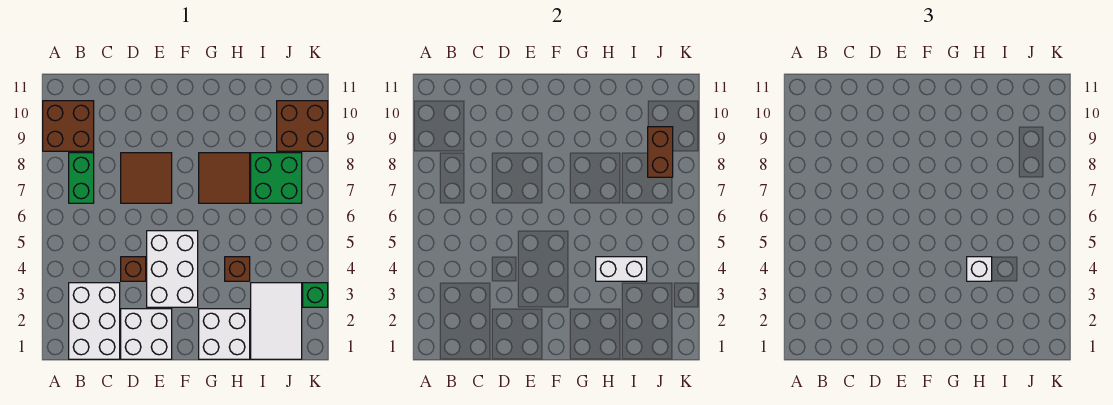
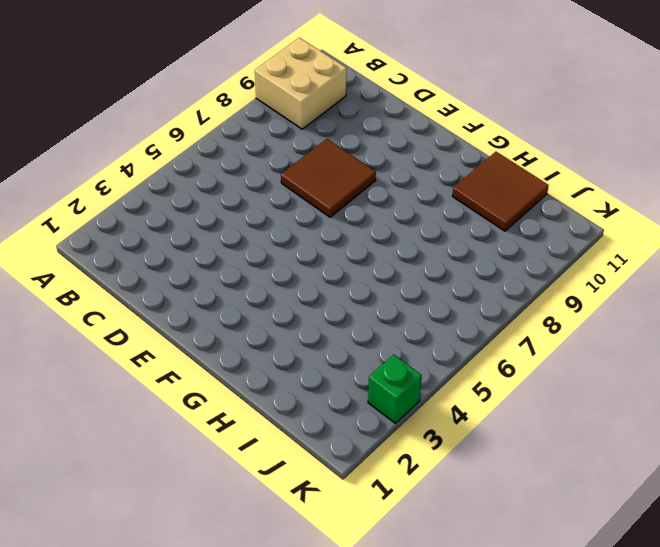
tan 2x2 brick [255,38,346,129] -> brown 2x2 brick [43,101,94,151]
brown 2x2 tile [452,152,549,231] -> brown 2x2 tile moved to [199,153,250,203]
none -> white 2x3 brick [69,283,120,359]
none -> green 1x2 brick [69,153,94,203]
none -> white 2x2 brick [121,309,172,359]

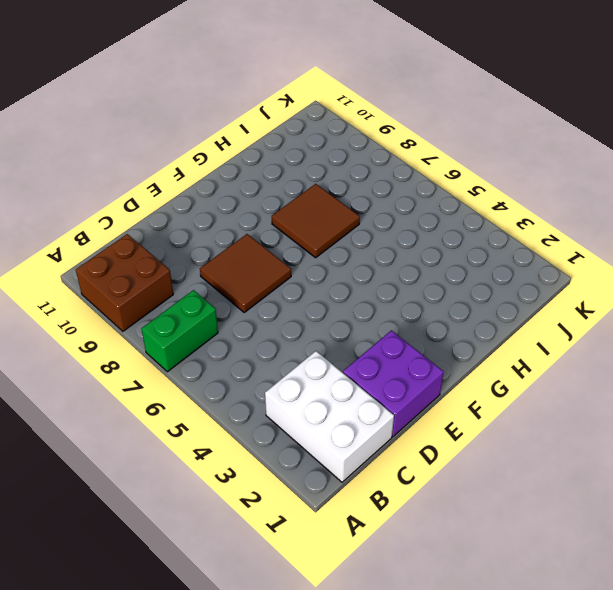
green 1x2 brick [141,290,218,372] -> green 1x2 brick turned to [69,153,94,203]
purple 2x2 brick [343,331,444,437] -> white 2x2 brick [121,309,172,359]
none -> brown 1x1 brick [121,257,146,281]
none -> white 2x3 brick [147,231,198,307]
none -> white 2x2 brick [199,309,250,359]

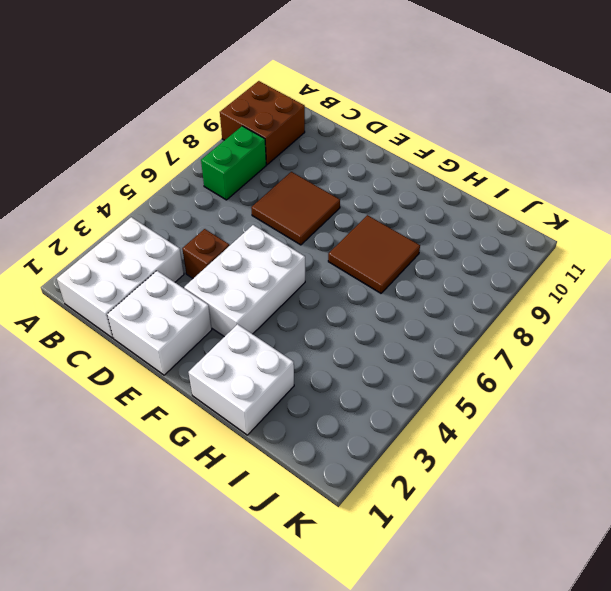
none -> brown 1x1 brick [225,257,250,281]
none -> white 2x3 tile [251,283,302,359]
none -> green 2x2 brick [251,153,302,203]

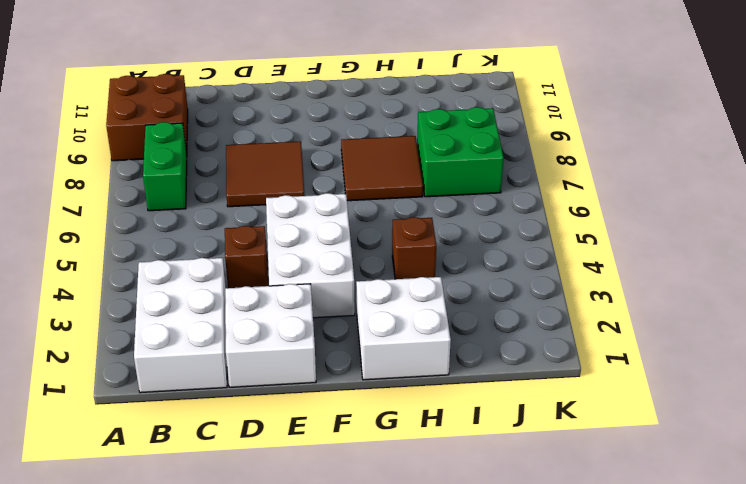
none -> white 2x3 tile [251,283,302,359]
none -> brown 2x2 brick [277,101,328,151]
none -> green 1x1 brick [303,283,328,307]

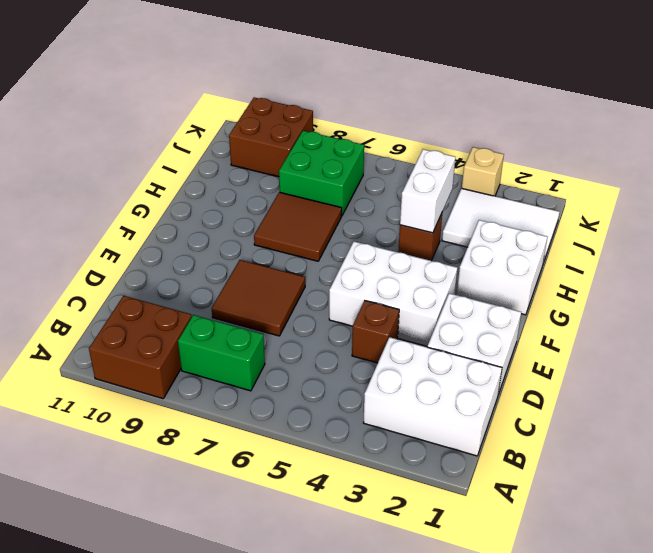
tan 1x1 brick [462,147,504,196] -> green 1x1 brick [303,283,328,307]
none -> brown 1x2 brick [648,127,673,177]
none -> white 1x1 brick [967,257,992,281]

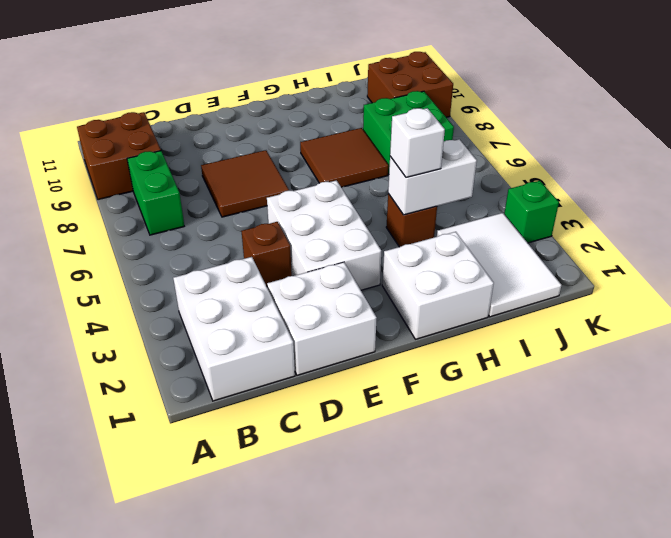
none -> brown 1x2 brick [648,127,673,177]

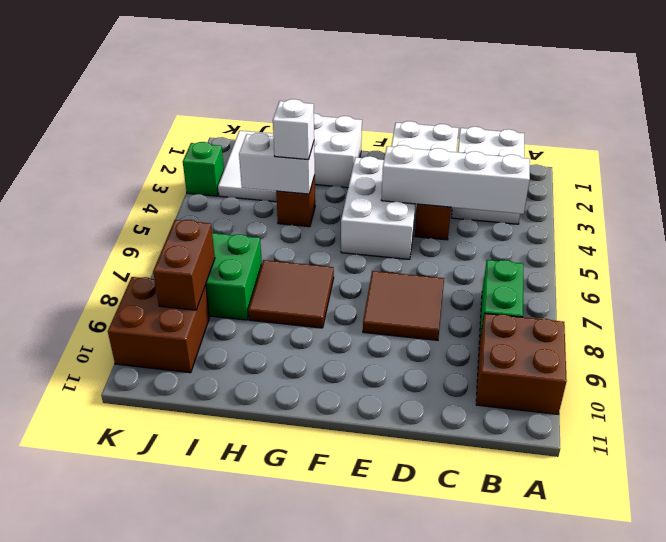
white 1x4 brick [381,145,530,214] -> none

